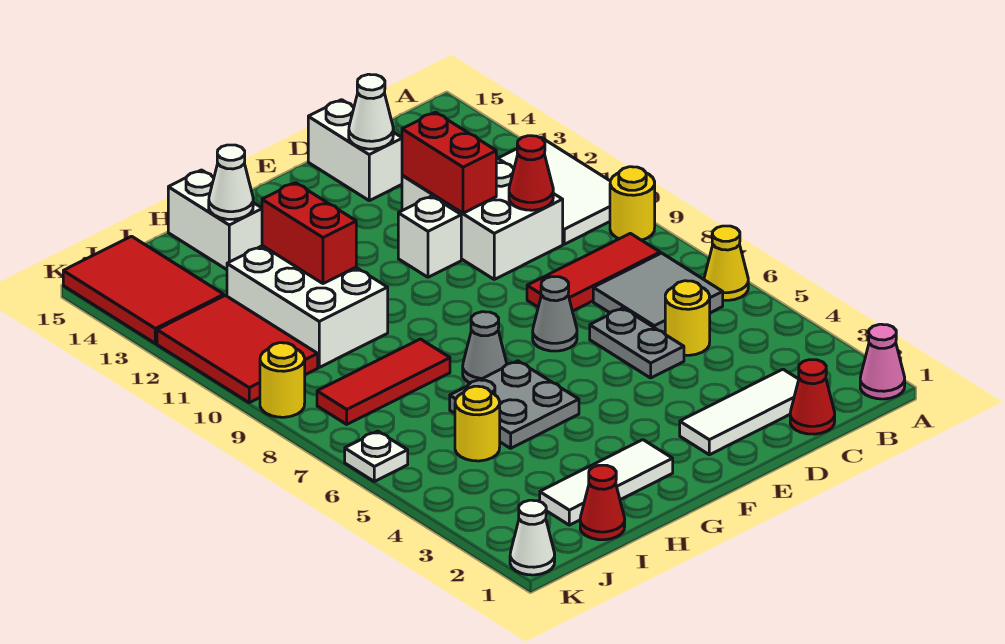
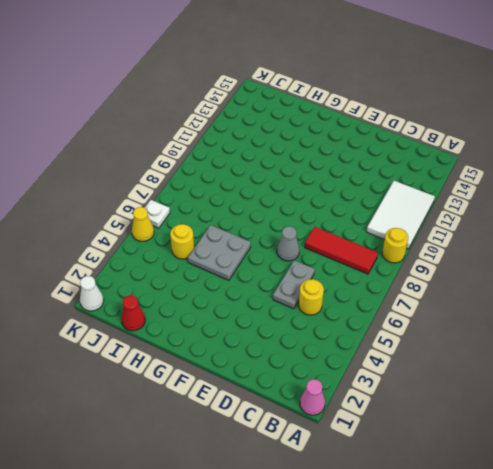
yellow 1x1 cone [132,207,154,241] -> yellow 1x1 cone moved to [704,226,748,300]
none -> grey 2x2 tile [593,253,723,334]
none -> red 1x1 cone [790,360,835,434]
none -> white 1x3 tile [680,369,799,455]
none -> white 2x3 brick [402,158,563,279]

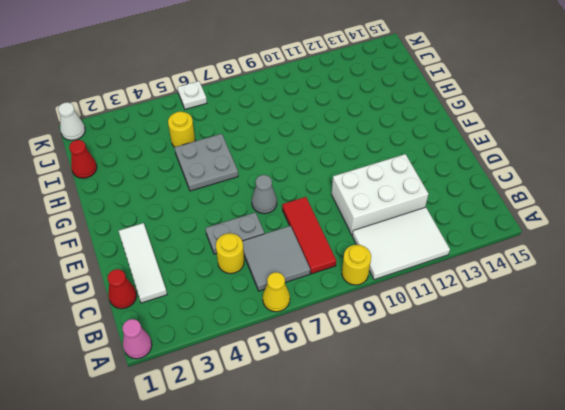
none -> white 1x2 brick [308,100,402,201]
none -> white 1x1 brick [398,196,461,277]
none -> white 1x3 tile [540,440,673,525]
none -> grey 1x1 cone [463,312,507,383]

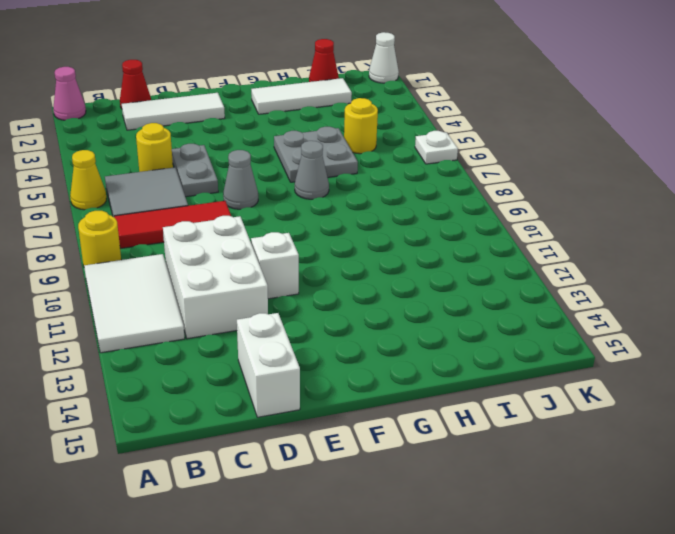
none -> red 1x3 tile [317,339,450,424]
none -> white 2x3 brick [227,246,388,367]
none -> white 1x2 brick [168,170,262,270]
none -> red 2x3 tile [157,295,318,403]

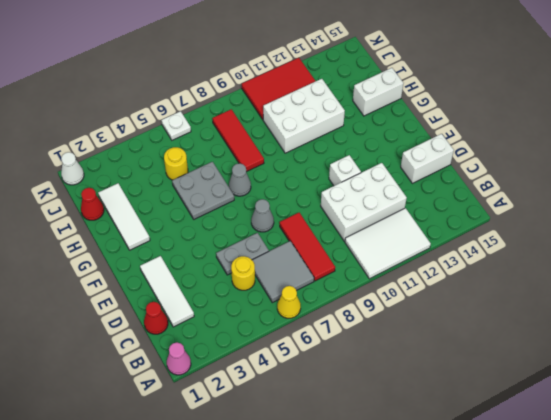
none -> yellow 1x1 round brick [610,167,655,240]
none -> red 2x3 tile [63,236,224,344]
none -> yellow 1x1 round brick [260,343,305,417]
none -> red 1x1 cone [509,136,553,210]

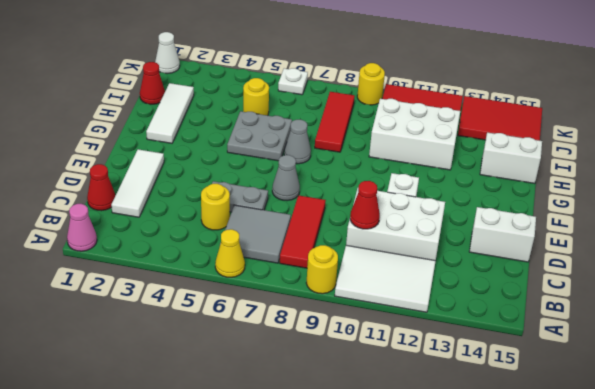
none -> red 1x2 brick [402,112,496,213]
none -> white 1x1 cone [349,74,393,149]
none -> red 1x2 brick [262,183,356,284]
none -> white 1x1 cone [209,145,253,219]

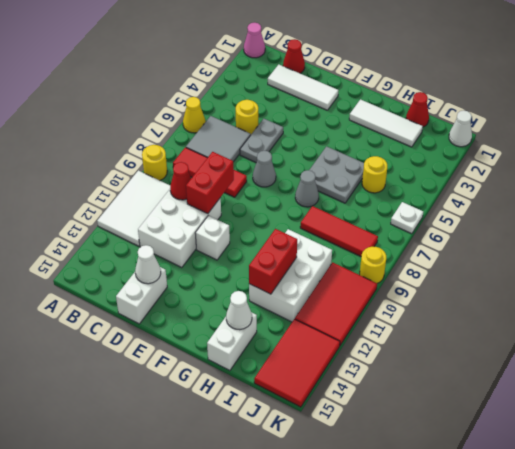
red 1x2 brick [186,152,234,214] -> red 1x2 brick moved to [402,112,496,213]

